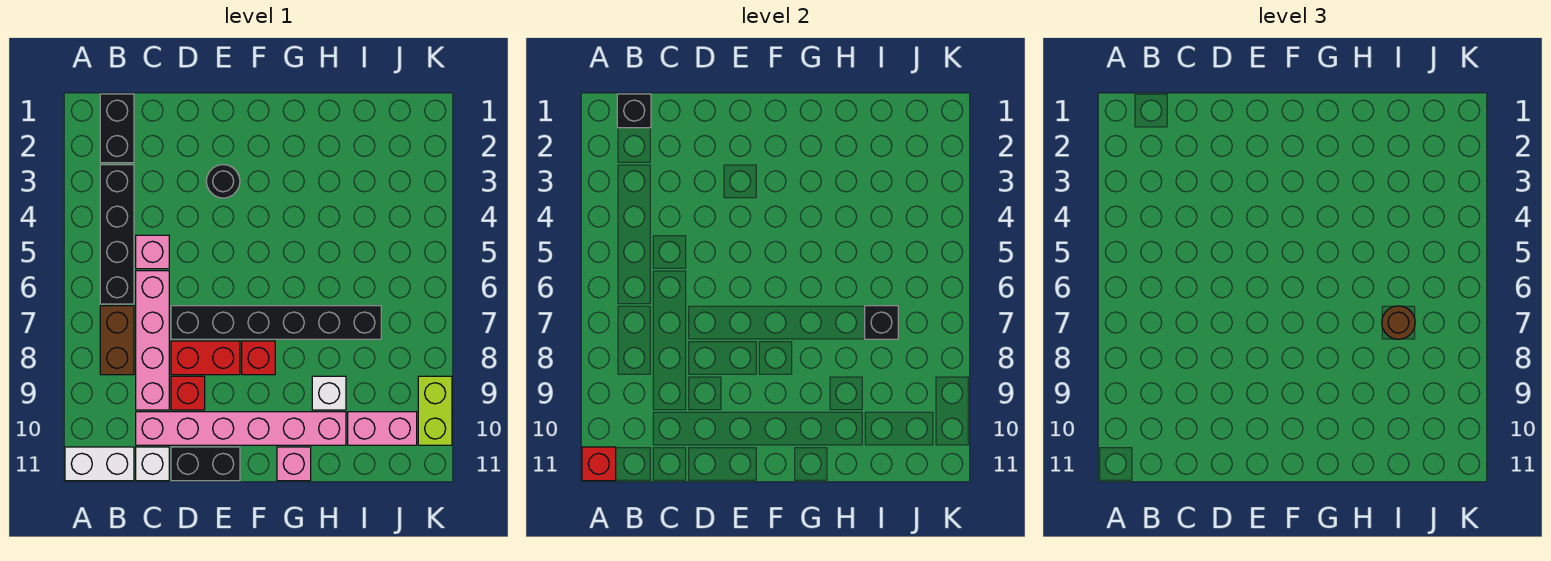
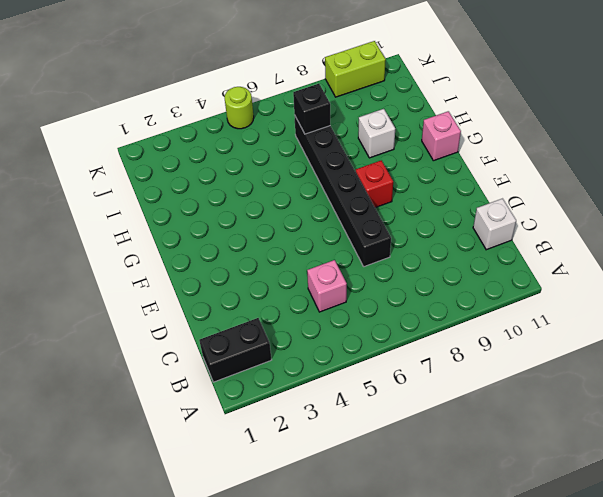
lime 1x1 round brick [225,87,254,129] -> none
none -> white 1x2 brick [65,447,134,481]
none -> black 1x4 brick [100,165,134,304]
none -> brown 1x2 brick [100,306,134,375]

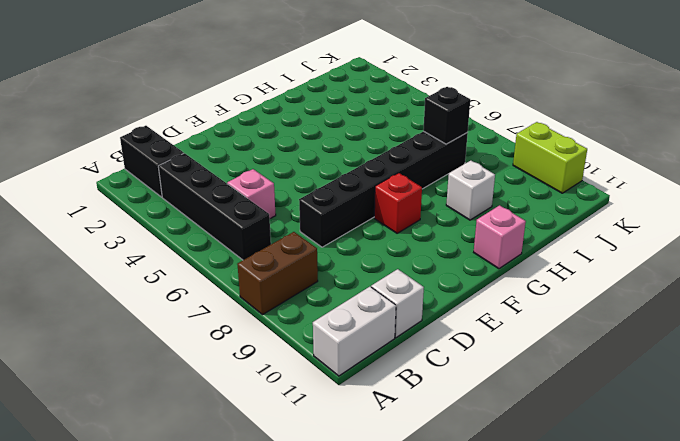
brown 1x2 brick [237,232,318,315] -> brown 1x2 brick turned to [100,306,134,375]
none -> pink 1x4 brick [136,271,169,410]
none -> pink 1x6 brick [136,412,346,445]
none -> red 1x2 brick [171,341,240,375]

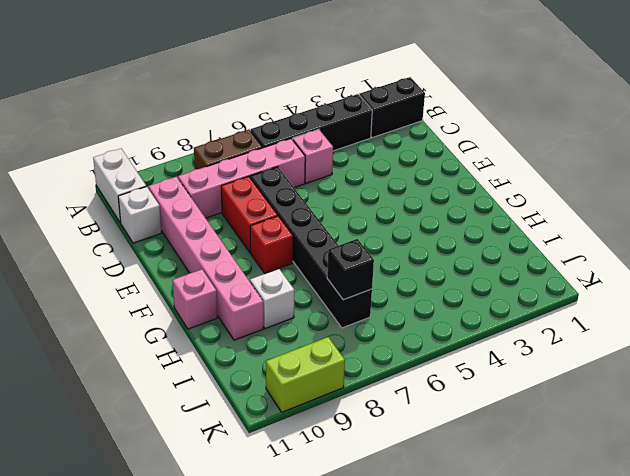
none -> red 1x1 brick [171,376,205,410]
none -> black 1x2 brick [171,447,240,481]
none -> black 1x1 round brick [206,165,240,198]

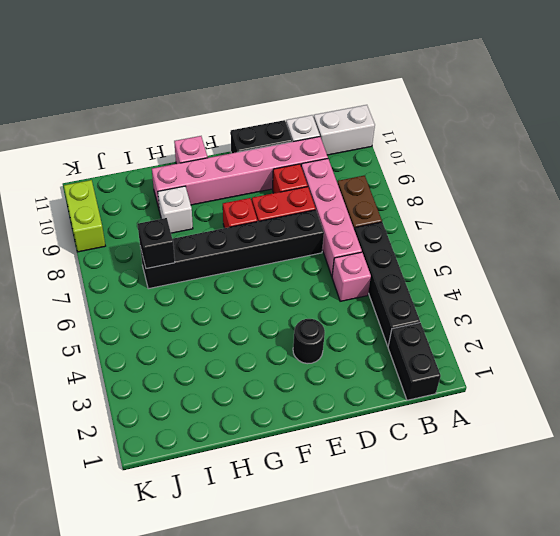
none -> pink 1x2 brick [348,412,417,445]
none -> red 1x1 brick [582,447,616,481]
none -> black 1x1 brick [617,94,651,128]

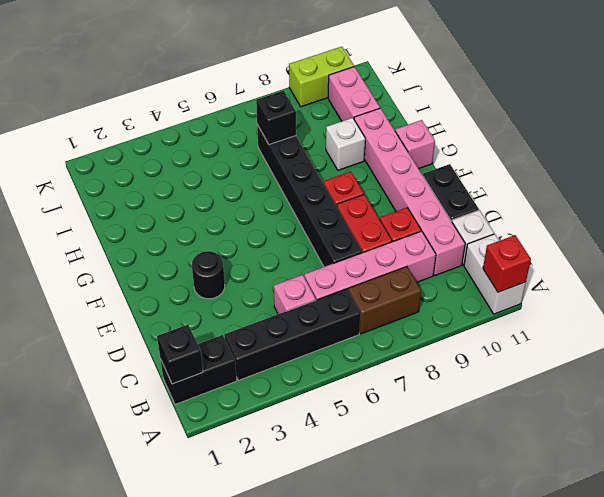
none -> brown 1x1 round brick [1382,306,1415,339]

